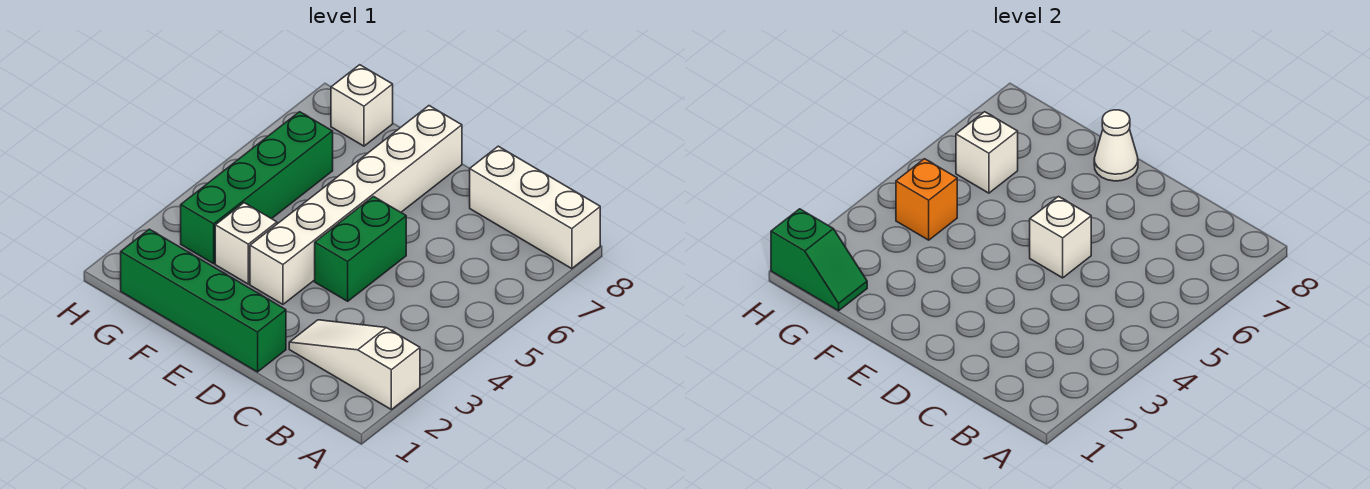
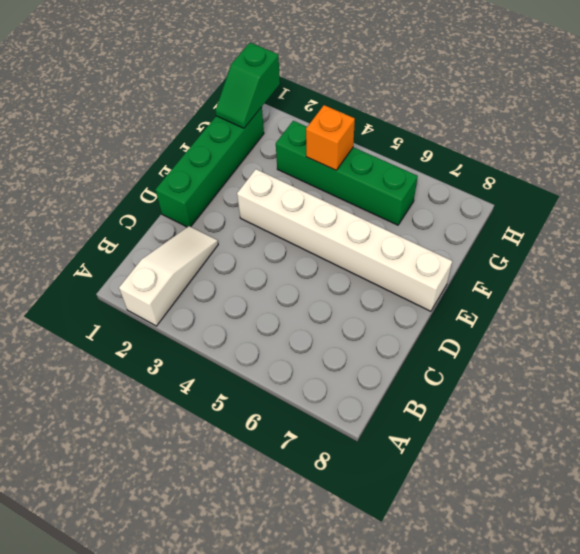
none -> white 1x3 brick [470,146,600,269]
none -> green 1x2 brick [315,197,406,301]
none -> white 1x1 brick [215,203,277,284]

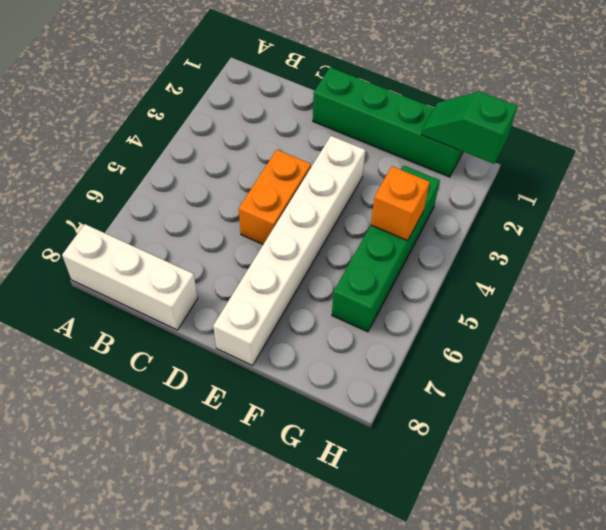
orange 1x2 brick [239,150,311,244] -> green 1x2 brick [315,197,406,301]
none -> white 1x3 slope [289,320,420,410]
none -> white 1x1 brick [215,203,277,284]
none -> white 1x1 brick [331,65,393,146]

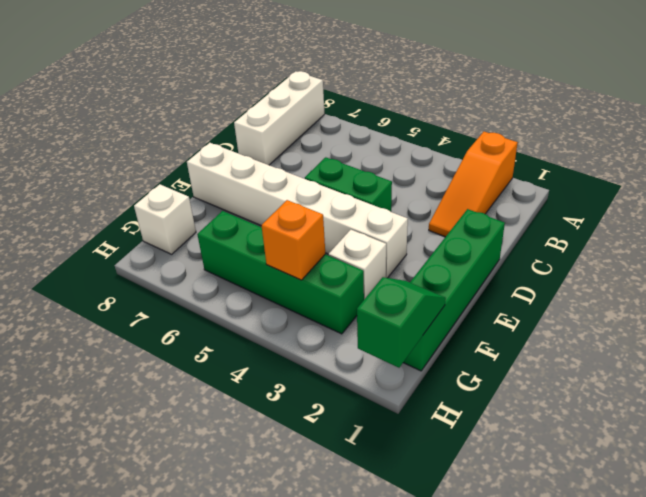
orange 1x3 slope [429,132,518,237] -> white 1x3 slope [289,320,420,410]
none -> white 1x1 brick [1030,197,1091,278]
none -> white 1x1 cone [1094,110,1138,181]
none -> white 1x1 brick [956,112,1018,193]

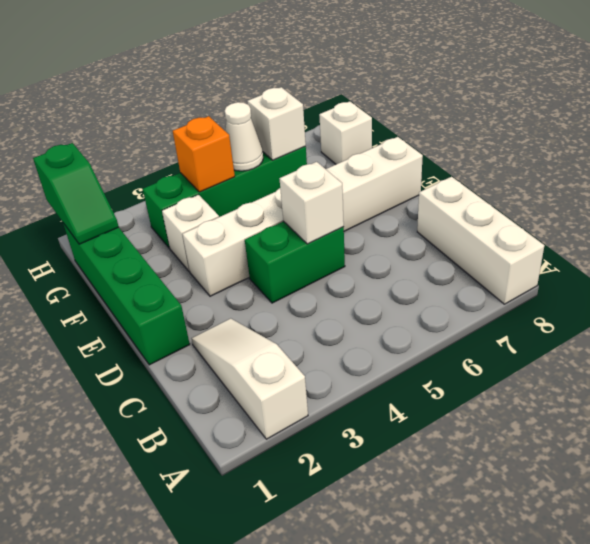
white 1x1 cone [225,102,263,171] -> white 1x1 cone moved to [1094,110,1138,181]

